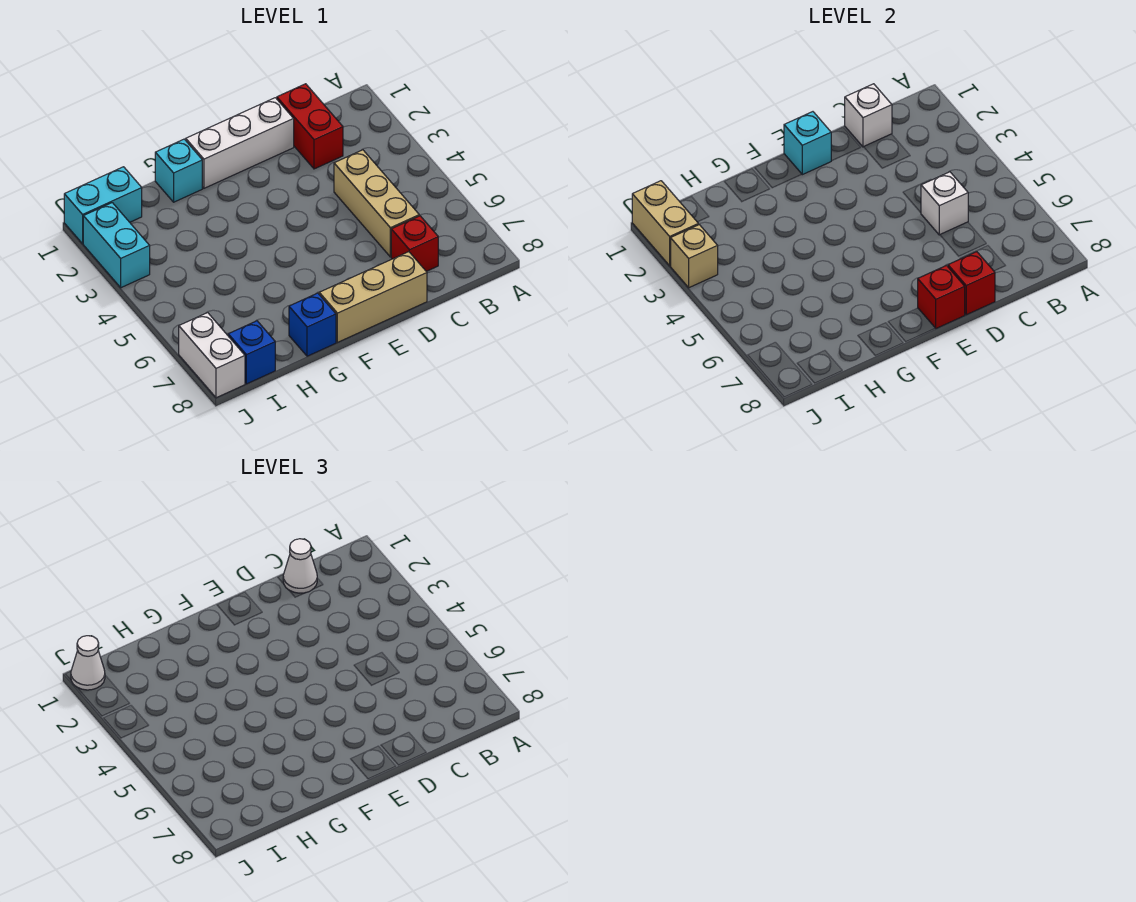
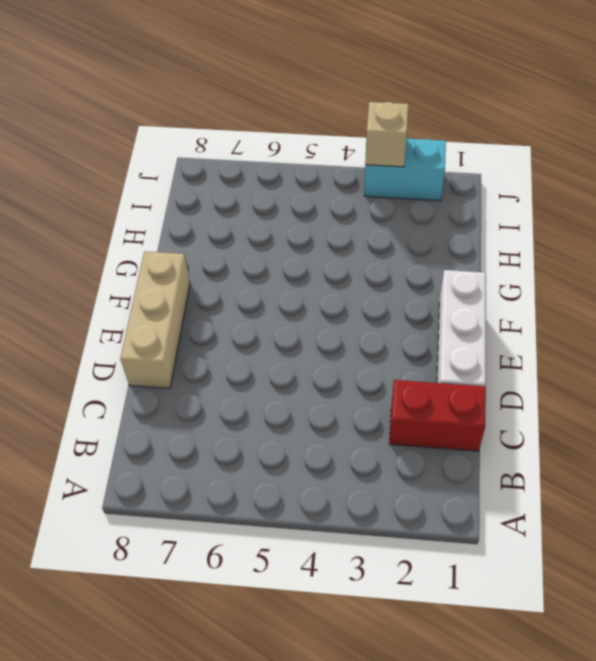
none -> tan 1x3 brick [334,150,419,257]
none -> red 1x1 brick [391,216,438,271]
none -> cyan 1x1 brick [155,139,202,202]

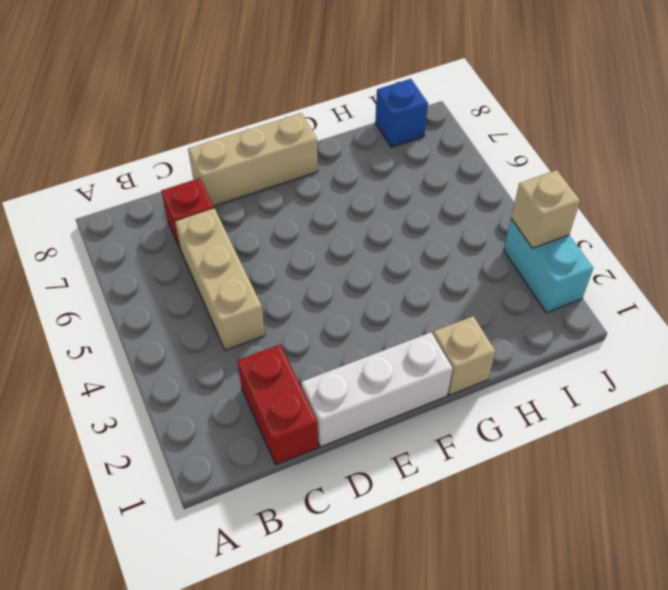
tan 1x1 brick [433,316,495,395] -> cyan 1x1 brick [155,139,202,202]
none -> blue 1x1 brick [289,293,336,356]
none -> cyan 1x2 brick [64,167,142,244]
none -> white 1x2 brick [179,313,245,398]

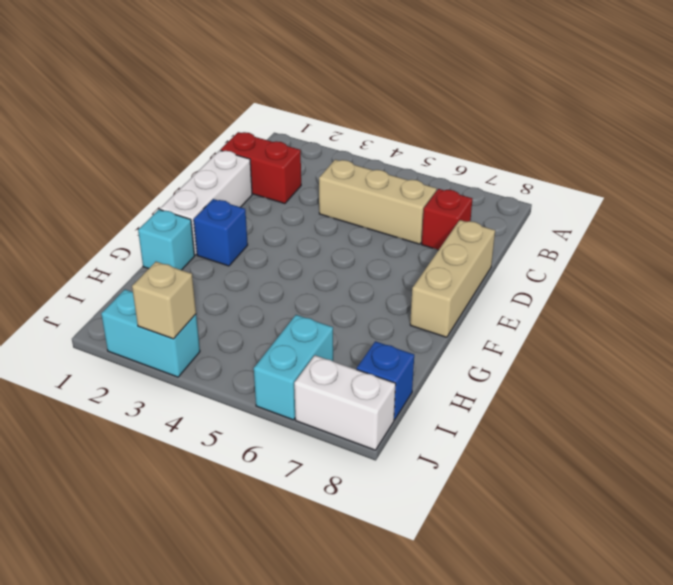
blue 1x1 brick [194,199,248,266] -> blue 1x1 brick moved to [289,293,336,356]
cyan 1x2 brick [254,315,333,420] -> cyan 1x2 brick moved to [64,167,142,244]
none -> white 1x1 brick [845,84,892,147]
none -> white 1x1 brick [921,172,968,235]
none -> red 1x1 brick [948,252,995,315]

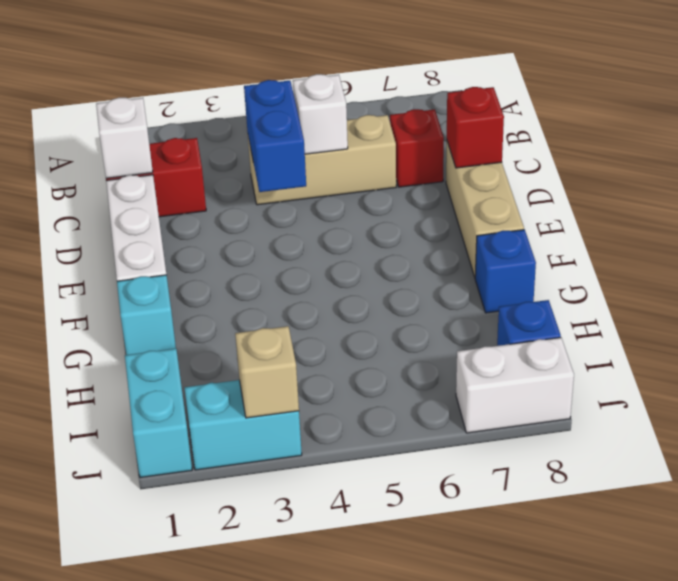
blue 1x2 brick [244,80,306,192] -> none
none -> cyan 1x1 brick [784,112,831,175]
none -> red 1x1 brick [918,266,965,328]
none -> tan 1x2 brick [632,181,698,266]

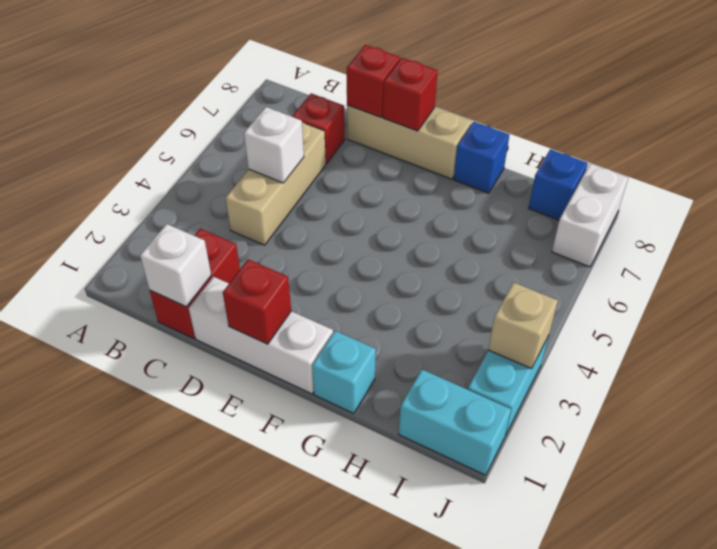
red 1x1 brick [223,259,291,344] -> cyan 1x1 brick [784,112,831,175]
none -> tan 1x2 brick [632,181,698,266]
none -> white 1x1 cone [283,539,317,593]
none -> white 1x1 cone [71,636,105,690]

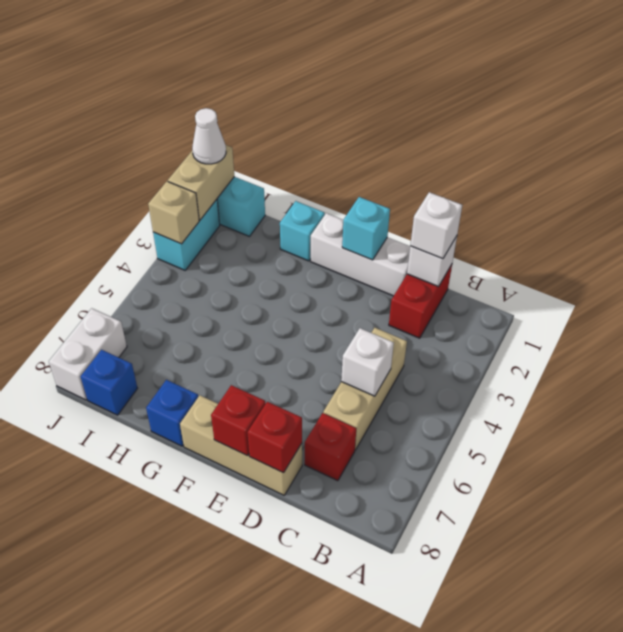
white 1x1 brick [410,192,462,259] -> white 1x1 cone [283,539,317,593]

